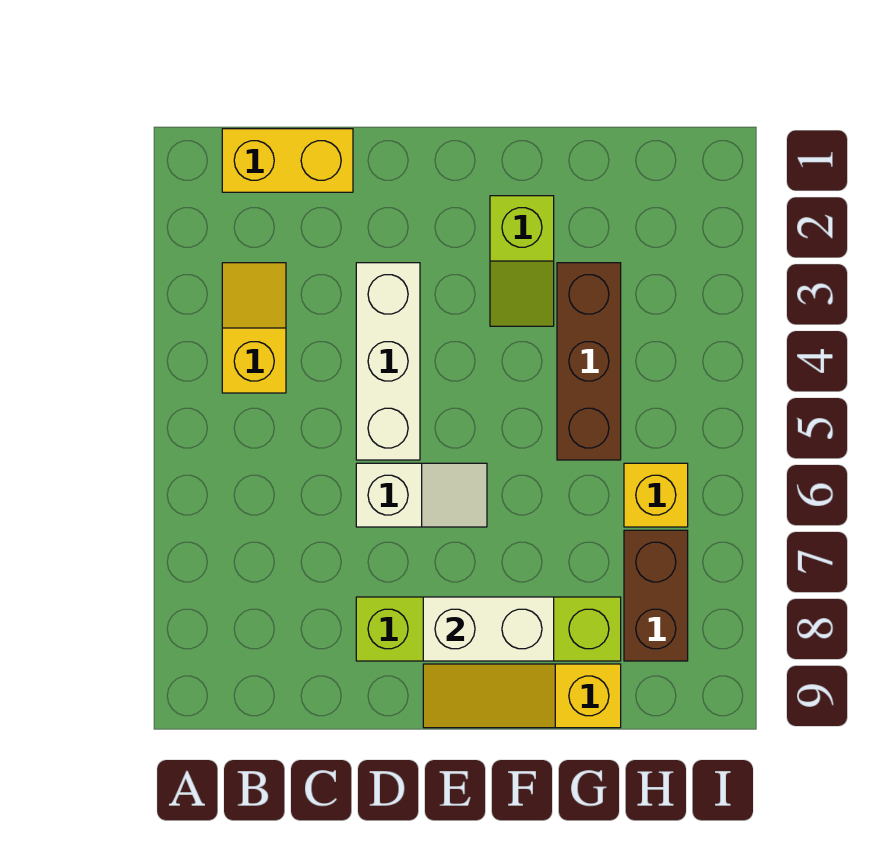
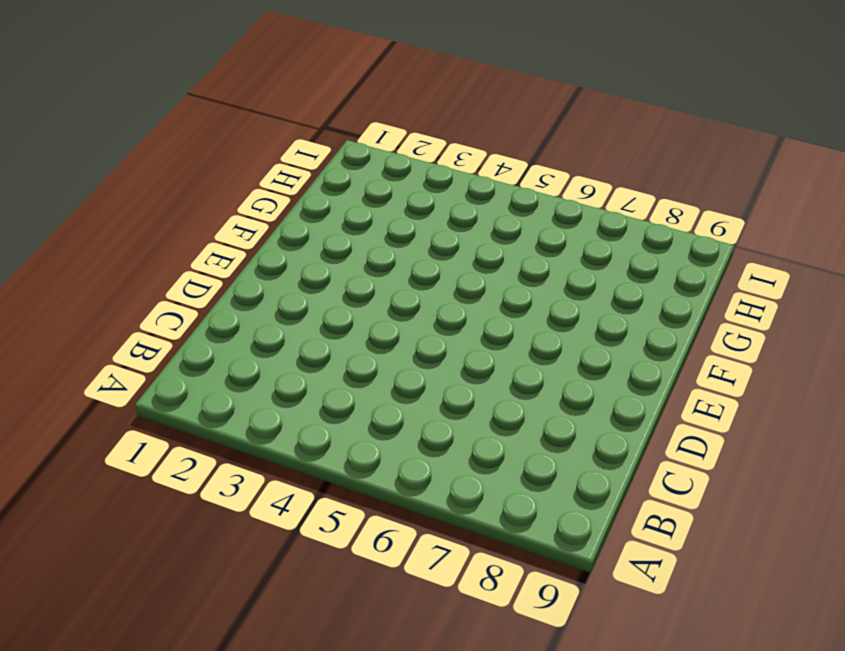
none -> yellow 1x2 brick [222,129,353,192]
none -> yellow 1x2 slope [222,263,286,393]

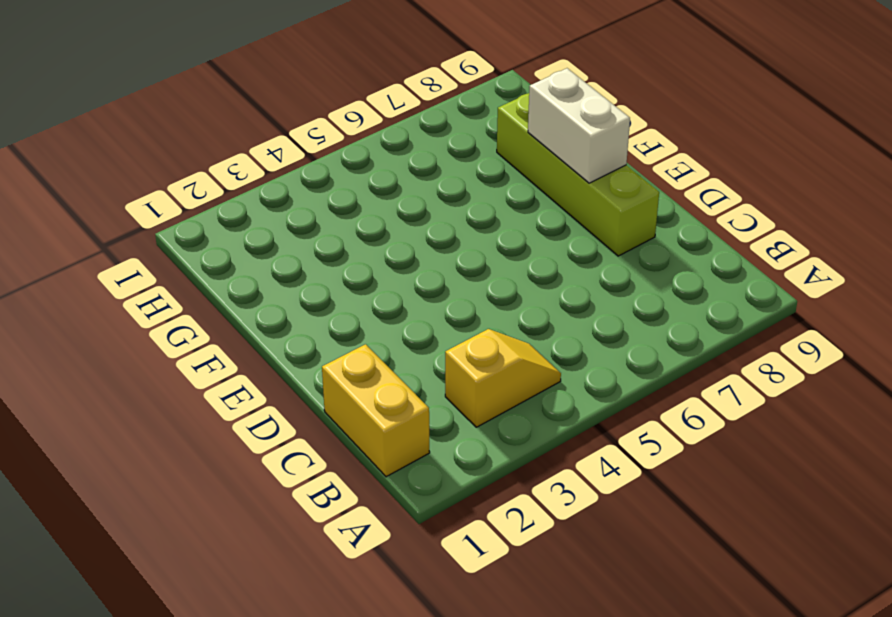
yellow 1x2 slope [445,329,561,427] -> yellow 1x2 slope turned to [222,263,286,393]
none -> white 1x3 brick [356,263,420,460]
none -> white 1x2 slope [356,463,487,527]

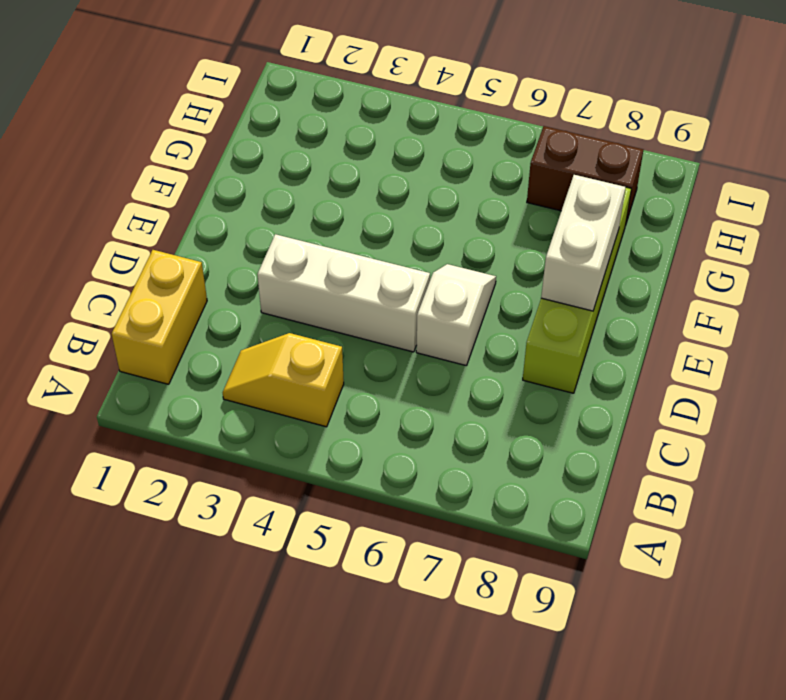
none -> yellow 1x3 slope [423,664,621,728]
none -> lime 1x2 slope [490,196,554,326]

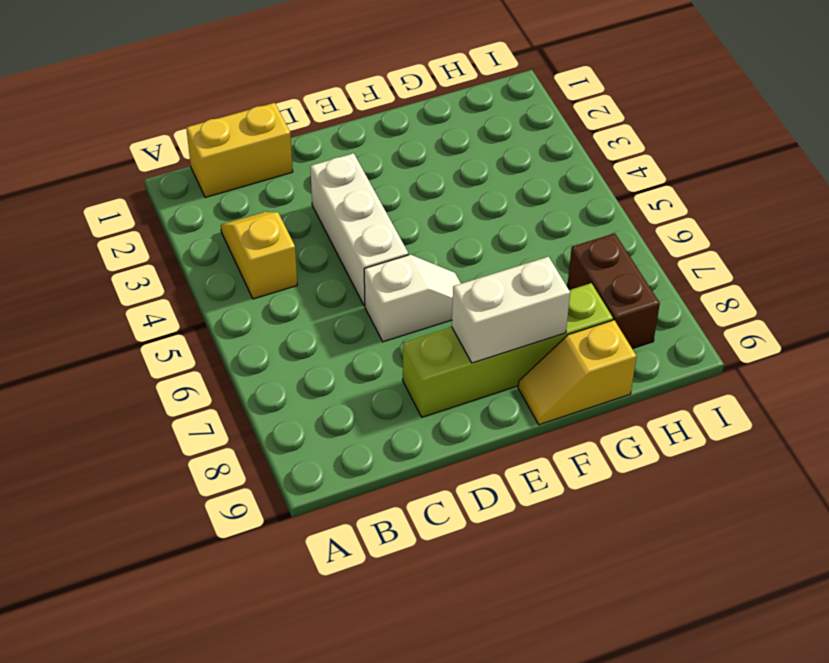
yellow 1x2 slope [518,320,637,425] -> yellow 1x3 slope [423,664,621,728]
none -> lime 1x2 slope [490,196,554,326]
none -> brown 1x3 brick [557,263,621,460]

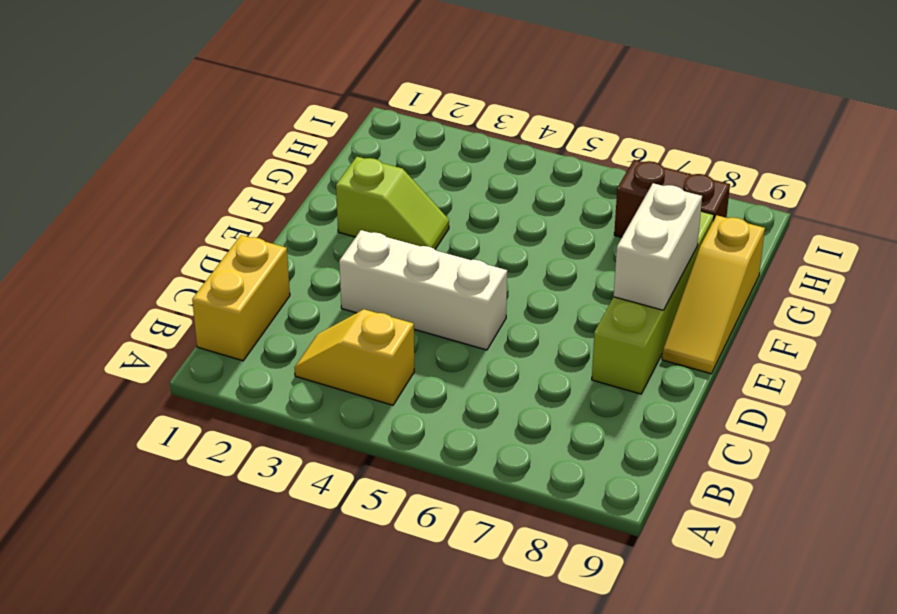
none -> white 1x2 slope [356,463,487,527]
none -> brown 1x3 brick [557,263,621,460]

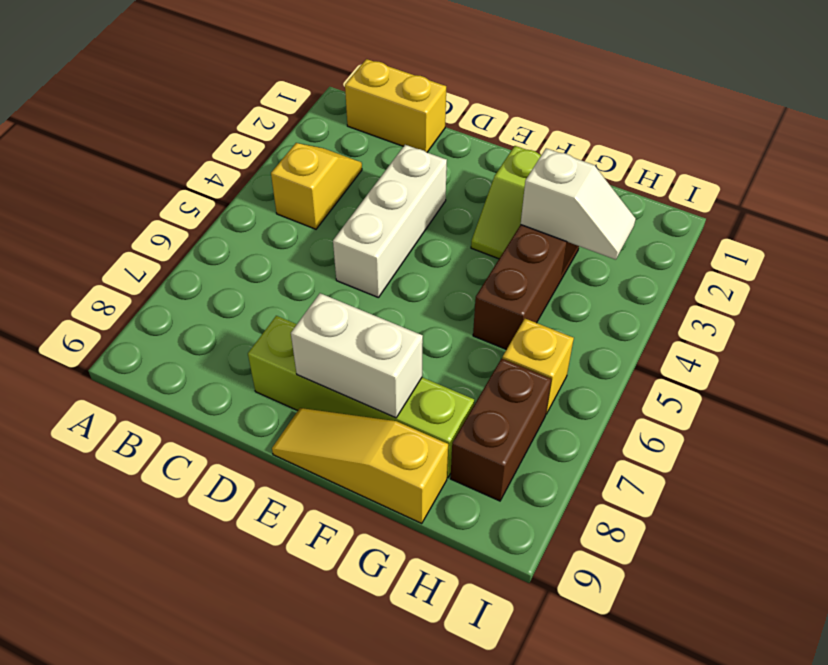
white 1x2 slope [521,148,636,260] -> white 1x2 slope moved to [356,463,487,527]

